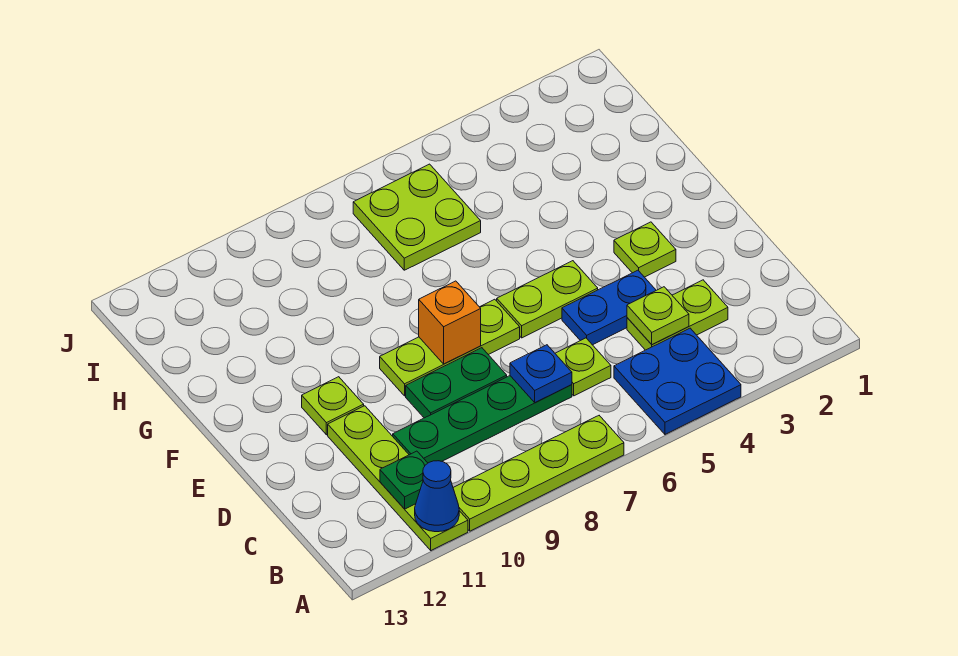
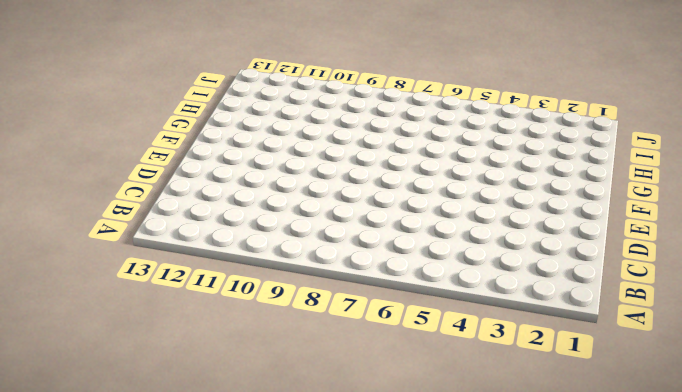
none -> blue 2x2 plate [614,328,741,434]
none -> lime 1x4 plate [453,416,624,531]
none -> lime 1x4 plate [328,406,468,550]

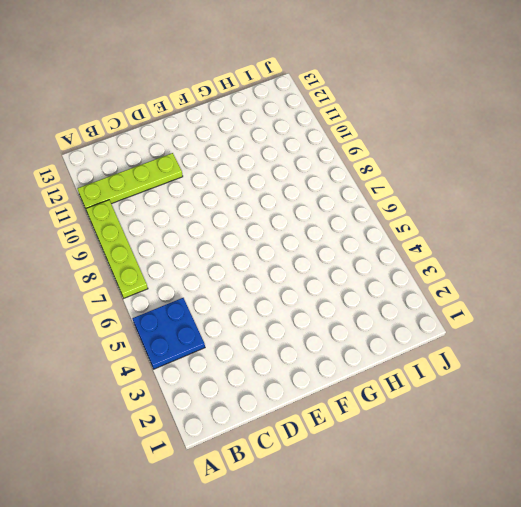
none -> lime 1x2 plate [627,280,728,350]
none -> lime 1x1 plate [555,338,611,396]
none -> green 1x4 plate [393,376,572,463]

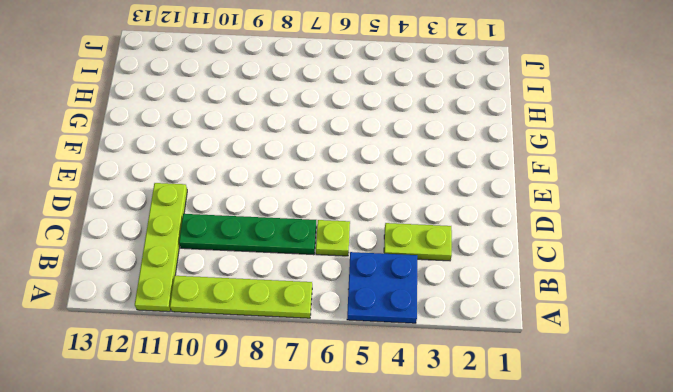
none -> blue 1x2 plate [562,270,656,345]
none -> green 1x2 plate [406,348,507,418]
none -> lime 1x1 plate [614,222,676,277]

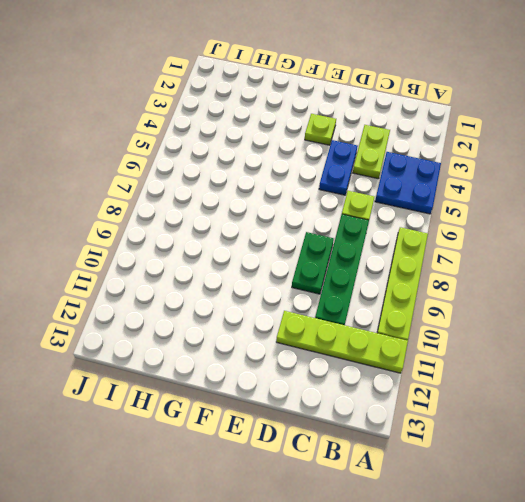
none -> lime 1x2 plate [497,261,598,338]
none -> lime 1x3 plate [380,299,520,396]
none -> lime 1x1 plate [302,377,364,435]

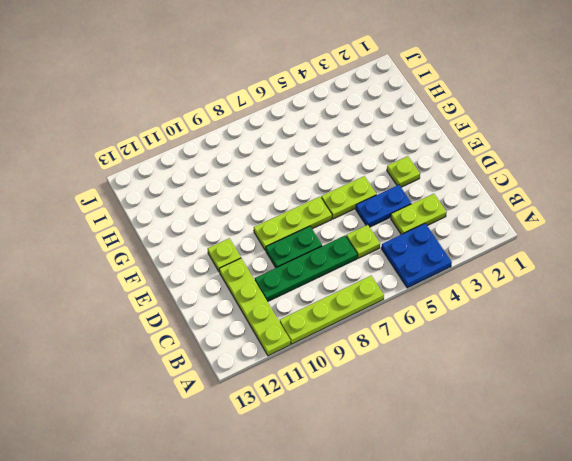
none -> lime 2x2 plate [353,164,481,270]
none -> blue 1x1 cone [415,461,459,532]
none -> green 1x1 plate [380,451,428,509]

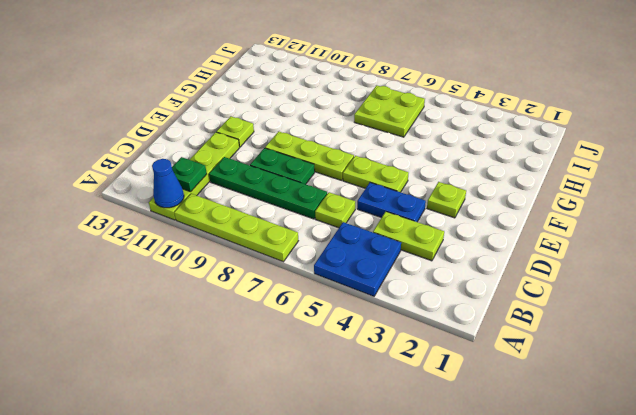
none -> lime 1x1 plate [627,287,689,345]
none -> blue 1x1 plate [510,345,572,402]
none -> orange 1x1 brick [419,281,481,364]

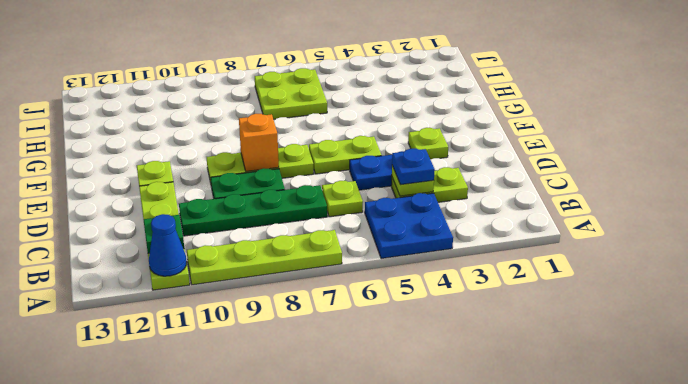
blue 1x1 plate [392,149,435,185] -> blue 1x1 plate moved to [510,345,572,402]

